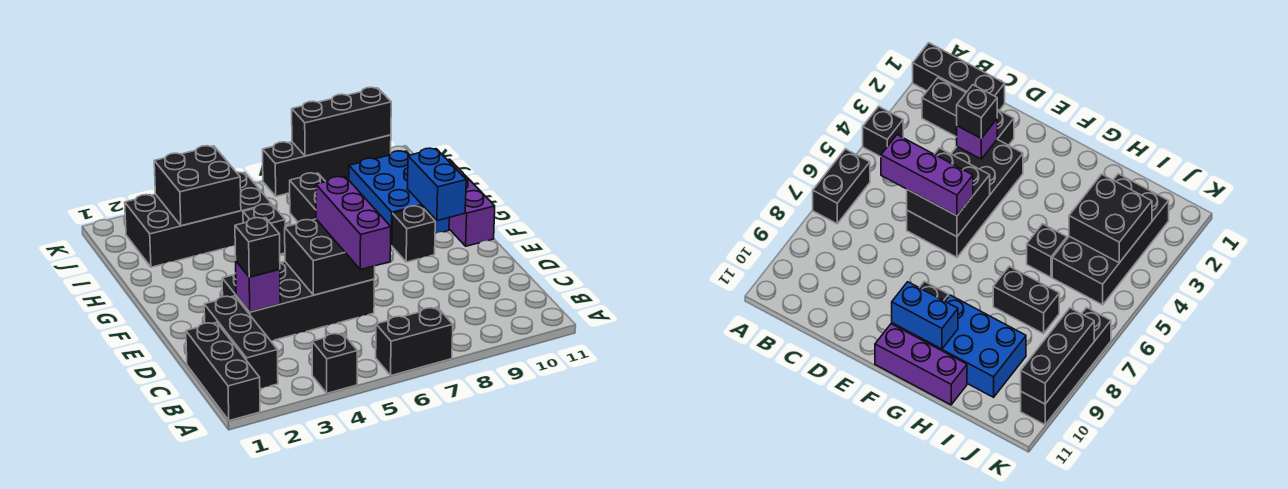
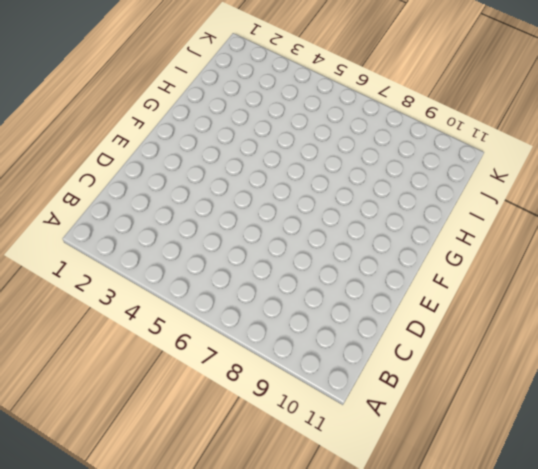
none -> black 1x3 brick [186,322,260,421]
none -> black 1x1 brick [312,333,357,393]
none -> black 1x2 brick [376,307,453,375]

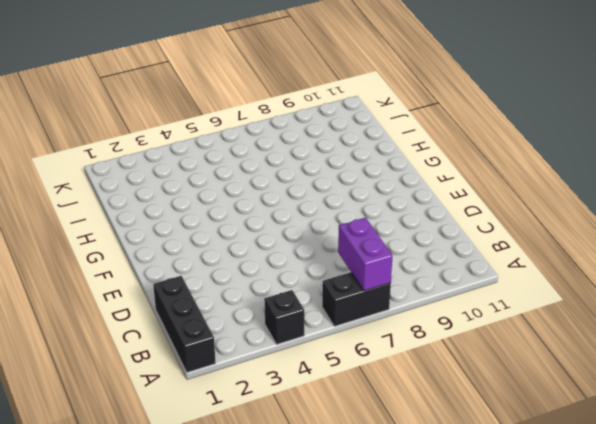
purple 1x2 brick [338,218,392,291] -> none
none -> black 1x3 brick [204,296,278,389]
none -> black 2x4 brick [222,262,374,341]
none -> black 1x1 brick [392,206,435,262]

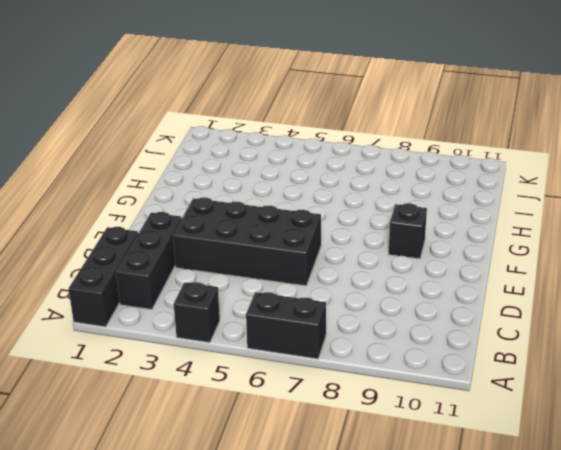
none -> purple 1x3 brick [448,159,495,246]
none -> blue 2x3 brick [349,151,449,245]
none -> black 1x1 brick [243,204,285,254]

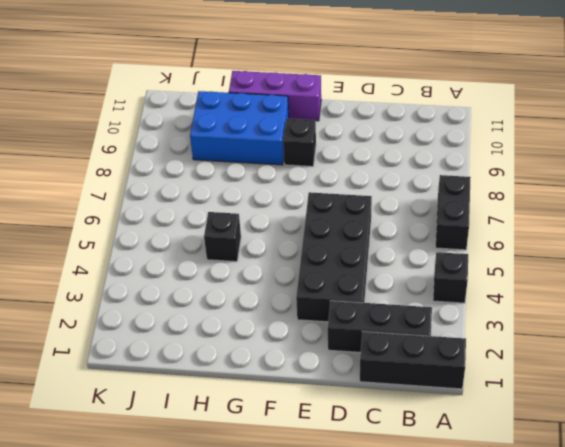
none -> black 1x2 brick [290,173,326,222]
none -> black 2x4 brick [125,172,271,267]
none -> black 1x4 brick [263,135,391,196]

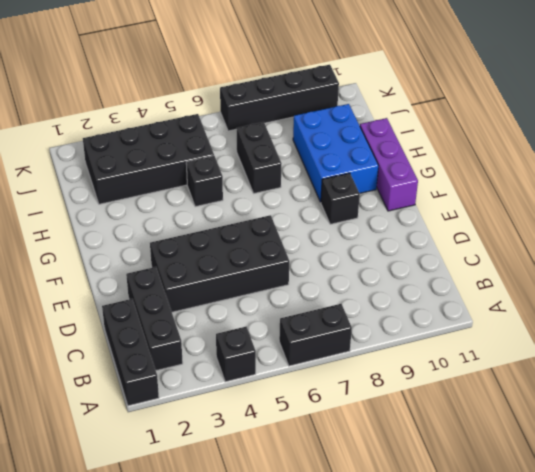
none -> purple 1x1 brick [236,261,280,312]
none -> black 2x2 brick [285,219,375,295]
none -> blue 1x2 brick [407,148,466,221]

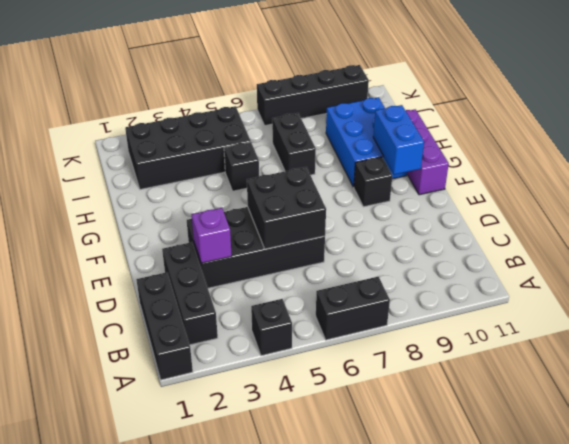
none -> black 2x2 brick [154,146,241,226]
none -> black 1x3 brick [292,87,391,156]
none -> purple 1x3 brick [316,177,391,270]

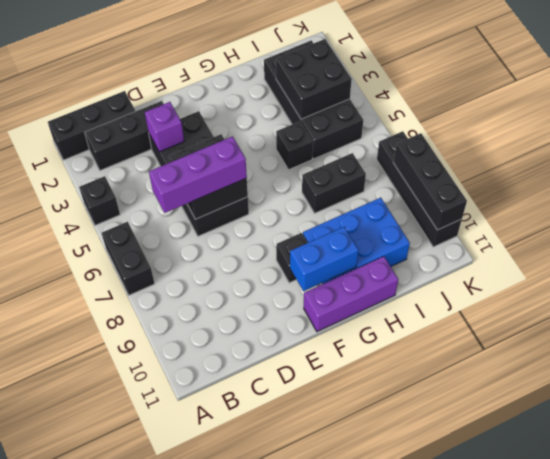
none -> black 1x1 brick [235,218,280,277]

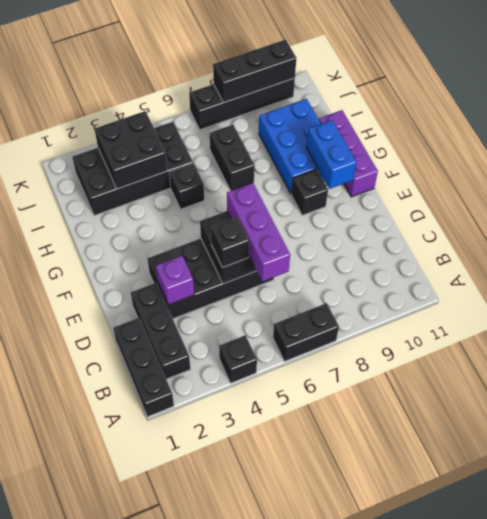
black 1x1 brick [211,217,249,268] -> black 1x1 brick moved to [235,218,280,277]

